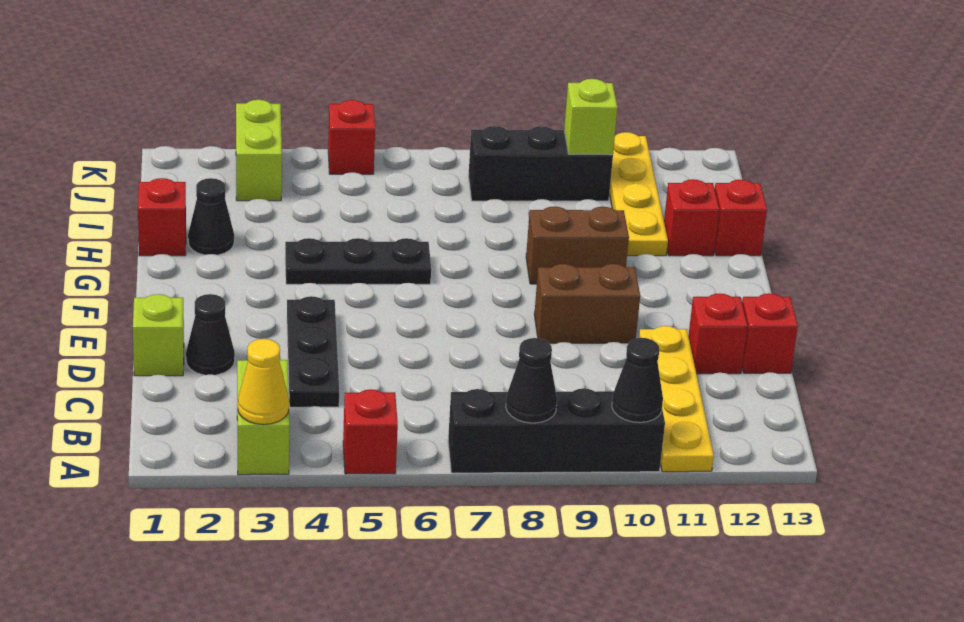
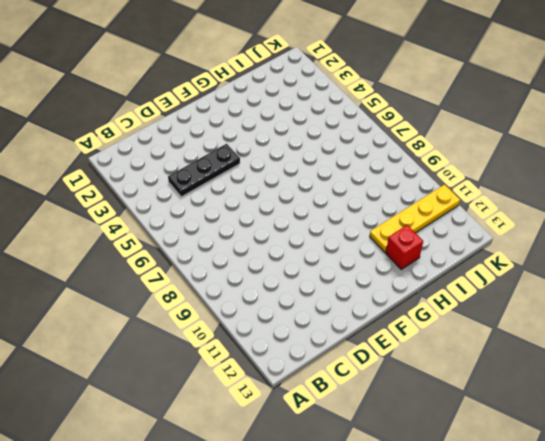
none -> lime 1x2 brick [237,360,290,475]
none -> red 1x1 brick [343,389,398,474]
none -> black 1x4 brick [448,389,665,473]

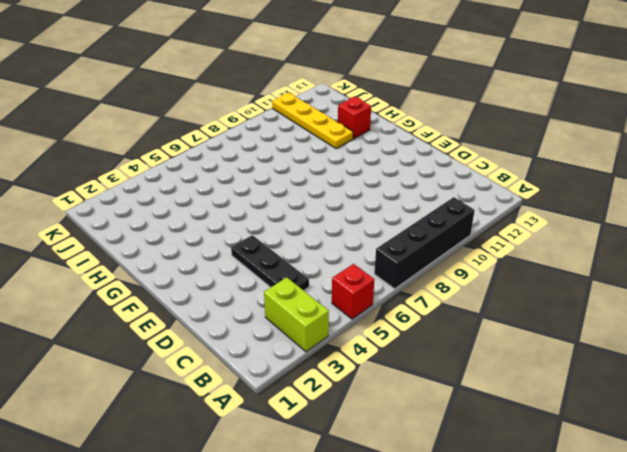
none -> yellow 1x4 plate [639,326,714,472]
none -> lime 1x1 brick [133,294,184,376]
none -> black 1x1 cone [186,294,235,375]

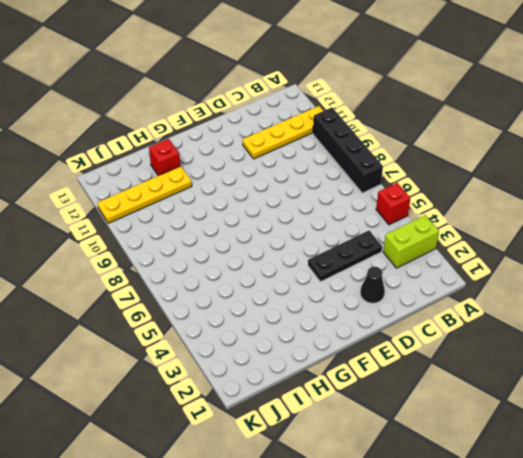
none -> lime 1x1 brick [133,294,184,376]
none -> red 1x1 brick [688,294,747,374]
none -> red 1x1 brick [742,293,798,373]

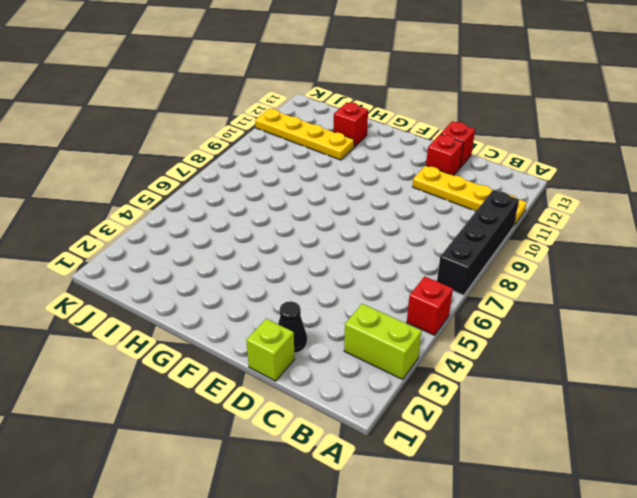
none -> black 1x3 plate [287,296,339,407]
none -> brown 1x2 brick [534,264,640,343]
none -> black 1x3 plate [285,238,431,284]

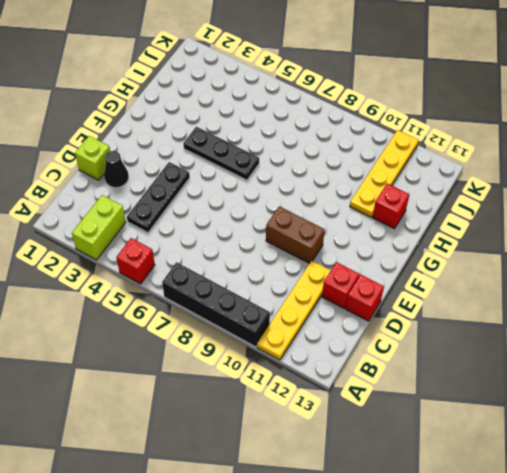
none -> brown 1x2 brick [526,207,629,284]
none -> red 1x1 brick [138,178,186,256]
none -> black 1x1 cone [188,178,234,255]

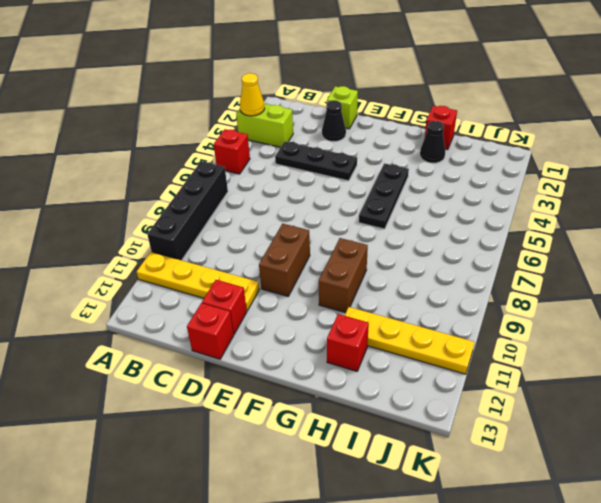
none -> red 1x1 brick [714,180,767,256]
none -> lime 1x2 brick [236,100,282,201]
none -> black 1x3 brick [469,126,613,201]

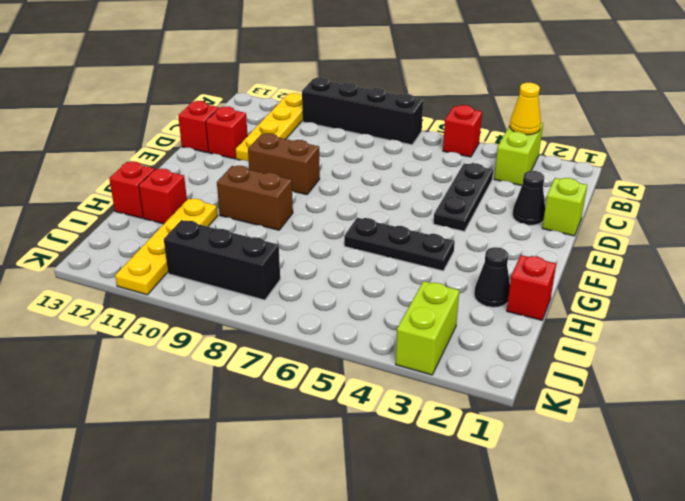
none -> red 1x1 brick [328,100,375,174]
none -> black 1x1 cone [506,338,557,423]
none -> black 1x1 cone [612,338,663,423]

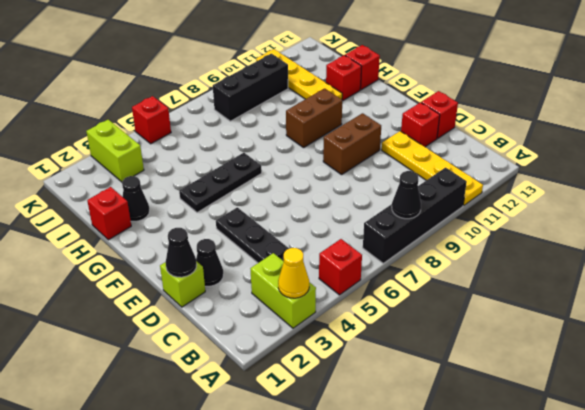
black 1x1 cone [166,228,197,277] -> black 1x1 cone moved to [612,338,663,423]
none -> lime 1x1 brick [564,79,618,155]

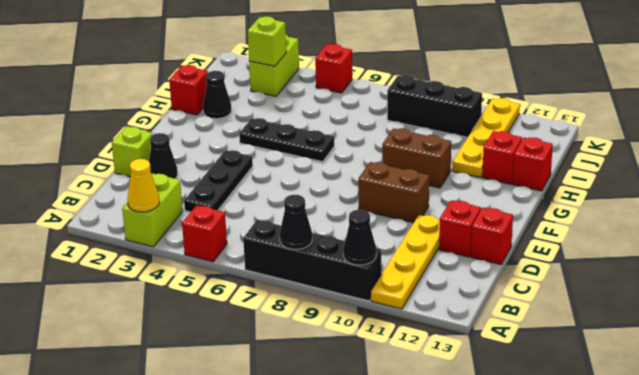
lime 1x1 brick [248,16,286,66] -> lime 1x1 brick moved to [564,79,618,155]

